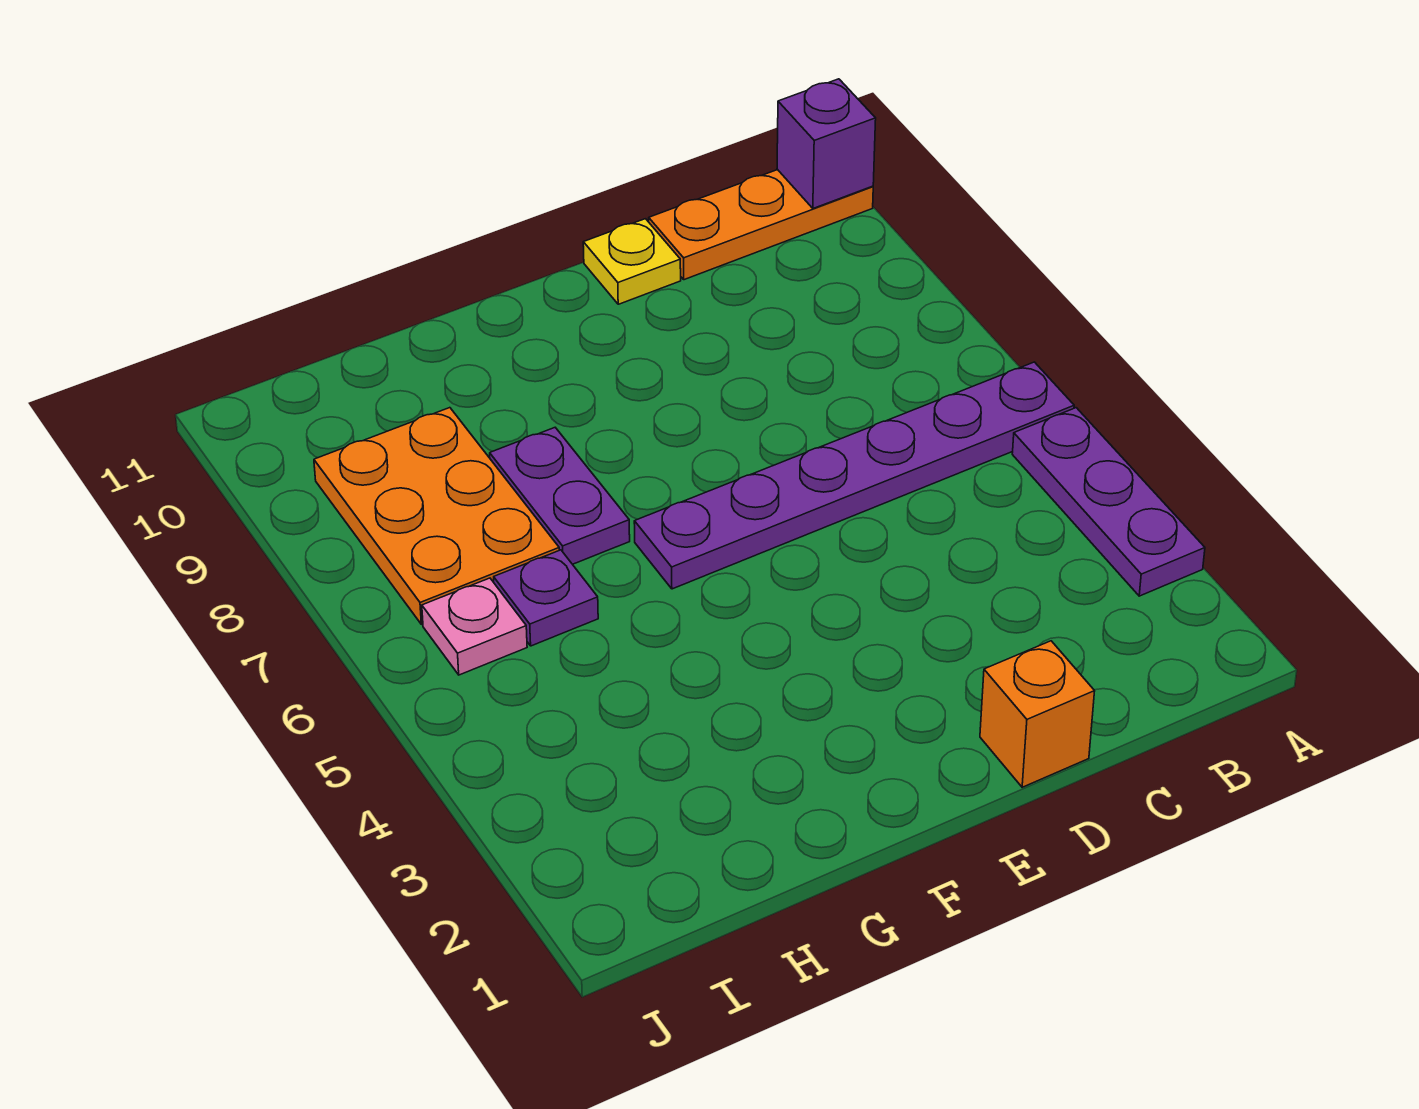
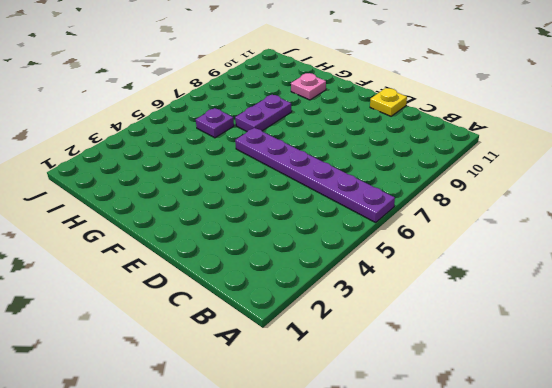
pink 1x1 plate [291,73,326,100] -> pink 1x1 plate moved to [422,578,527,675]
none -> purple 1x3 plate [1012,408,1205,596]
none -> orange 1x3 plate [649,170,873,280]

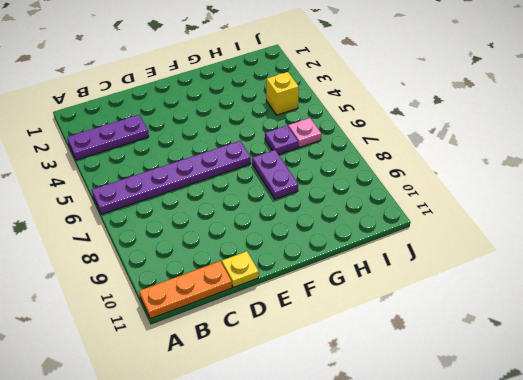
purple 1x3 plate [67,115,149,160] -> purple 1x3 plate turned to [1012,408,1205,596]
yellow 1x1 brick [266,72,299,115] -> none
none -> orange 1x1 brick [980,641,1095,787]
none -> orange 2x3 plate [314,408,559,624]

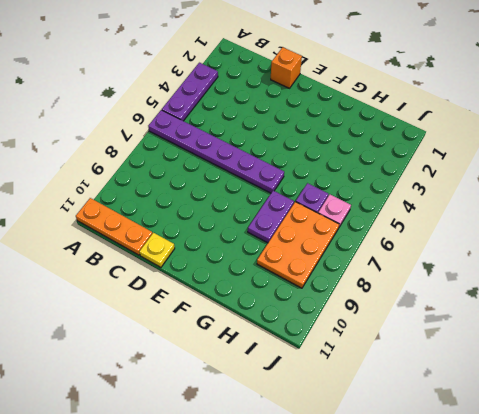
none -> purple 1x1 brick [777,79,876,208]

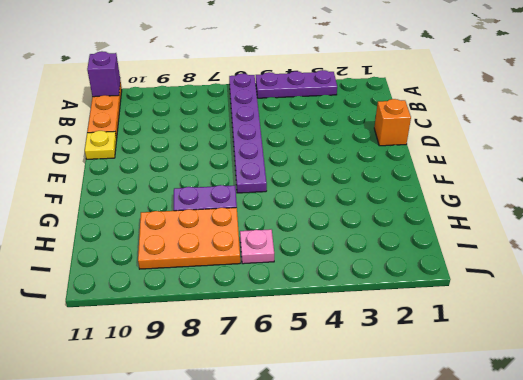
none -> purple 1x1 plate [494,550,598,646]

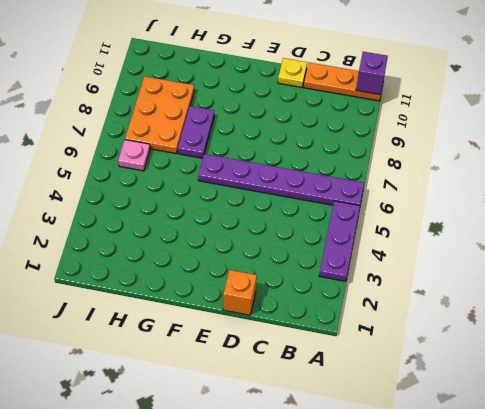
none -> purple 1x1 plate [494,550,598,646]

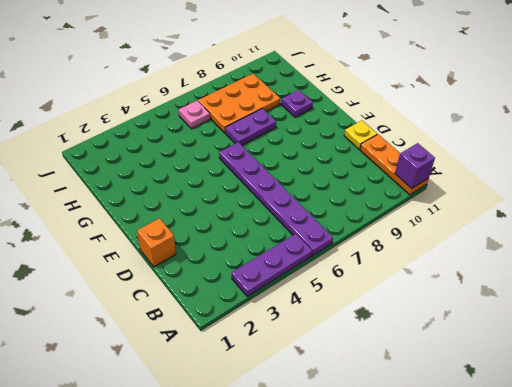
purple 1x1 plate [281,90,313,117] -> purple 1x1 plate moved to [494,550,598,646]

